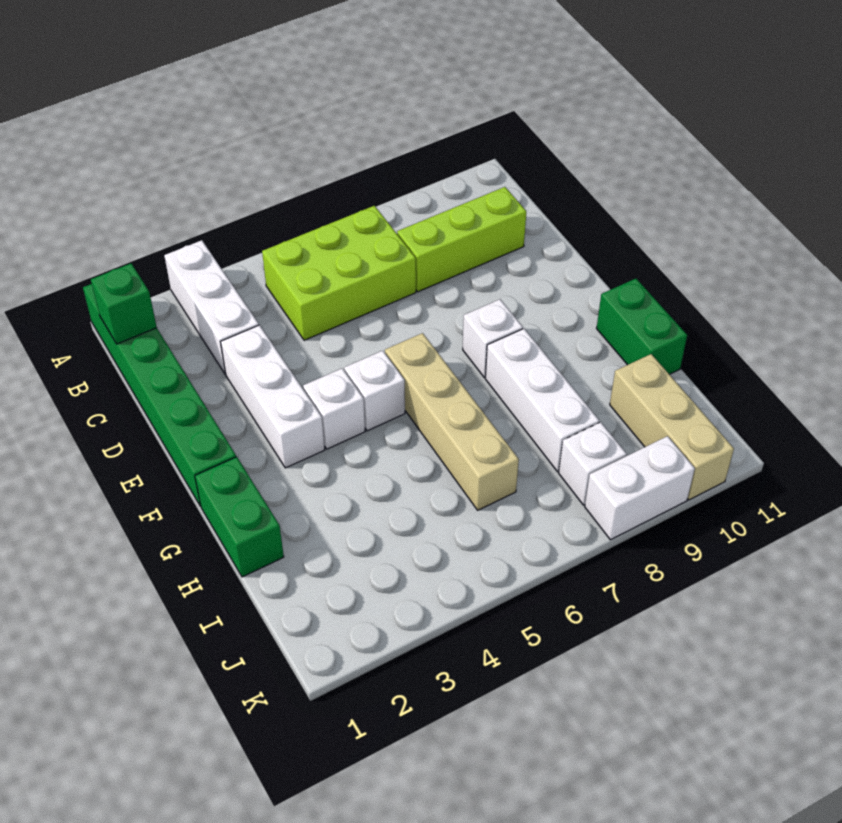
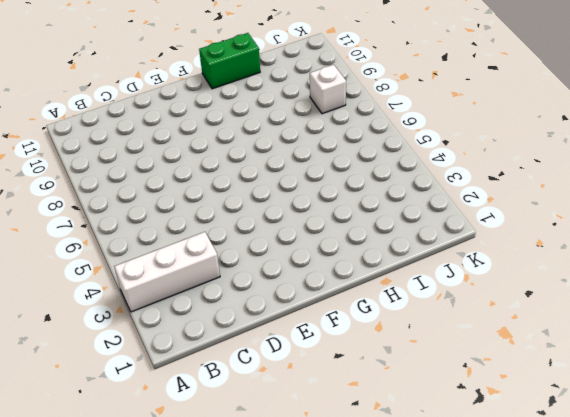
none -> green 1x6 brick [83,284,236,507]
none -> lime 2x3 brick [262,206,416,340]
none -> lime 1x3 brick [397,187,526,292]

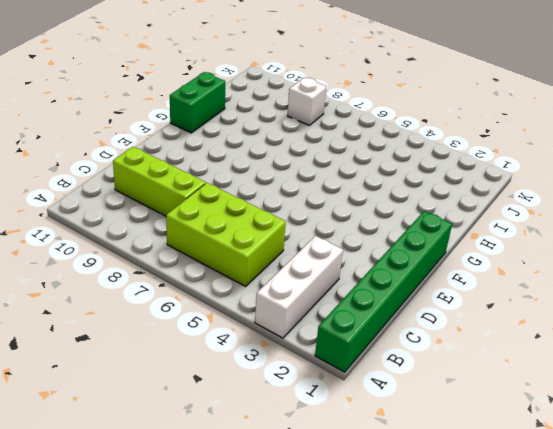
none -> white 1x3 brick [221,325,325,468]
none -> white 1x1 brick [303,368,365,449]
none -> white 1x1 brick [344,351,405,431]

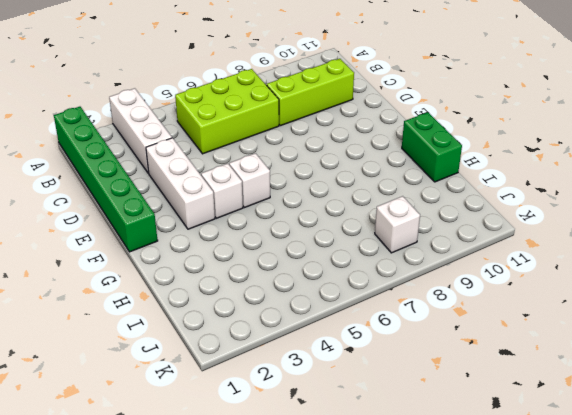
none -> tan 1x4 brick [385,333,519,510]
none -> white 1x1 brick [463,299,523,378]
none -> green 1x2 brick [195,457,284,577]

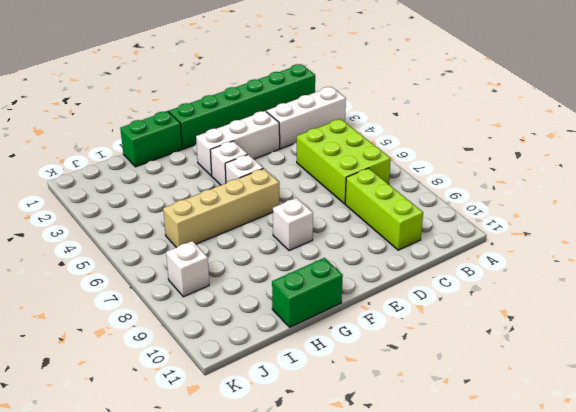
none -> white 1x3 brick [485,329,599,472]
none -> tan 1x3 brick [610,354,734,500]
none -> white 1x2 brick [585,436,695,540]

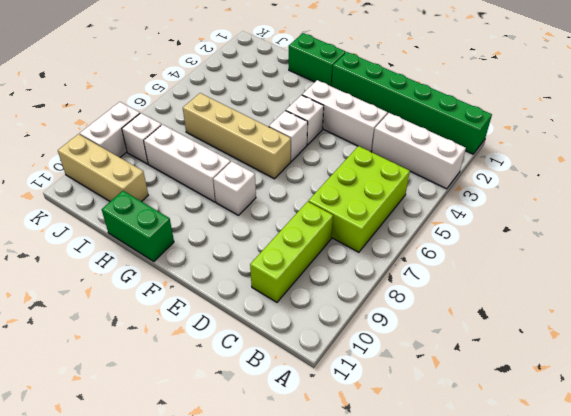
none -> green 1x1 brick [91,263,157,344]

